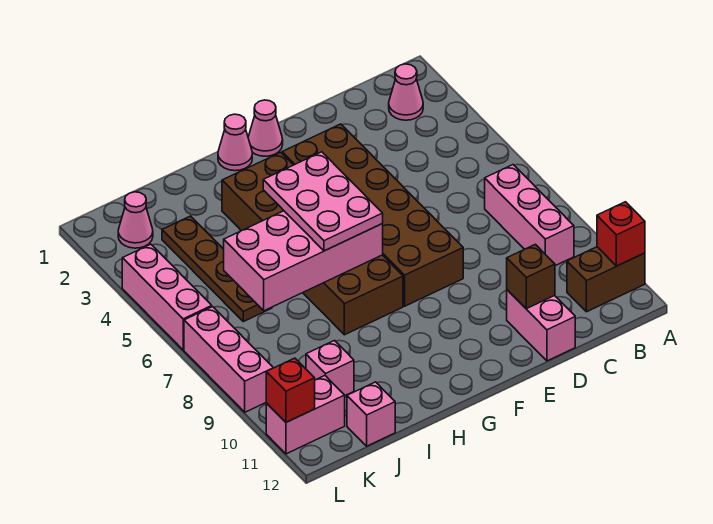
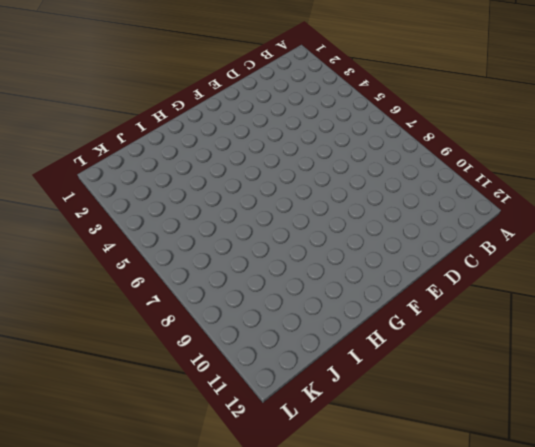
none -> brown 1x2 brick [567,247,645,312]
none -> pink 1x1 cone [389,64,423,120]
none -> pink 1x3 brick [485,165,574,266]

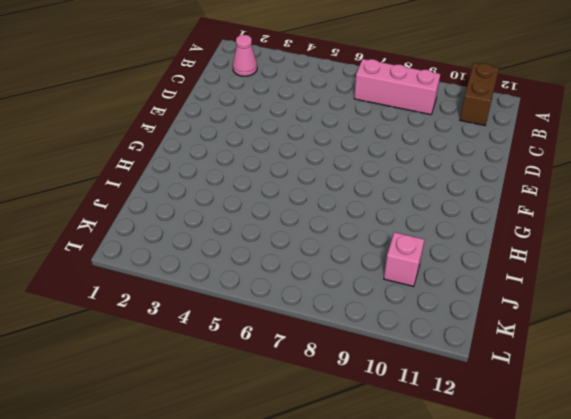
none -> pink 1x2 brick [507,290,575,361]
none -> brown 2x6 brick [282,124,463,306]
none -> pink 1x1 cone [248,100,283,156]

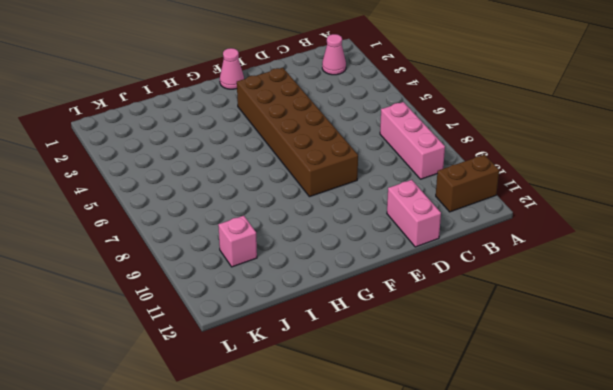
none -> pink 1x1 cone [218,114,252,171]
none -> brown 2x6 brick [222,152,403,335]
none -> brown 1x4 plate [162,216,272,322]

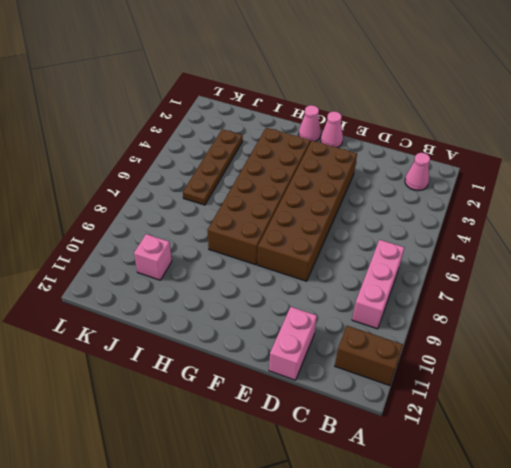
none -> pink 1x1 brick [347,382,395,446]
none -> pink 1x1 cone [118,192,153,248]
none -> pink 1x2 brick [266,376,345,454]

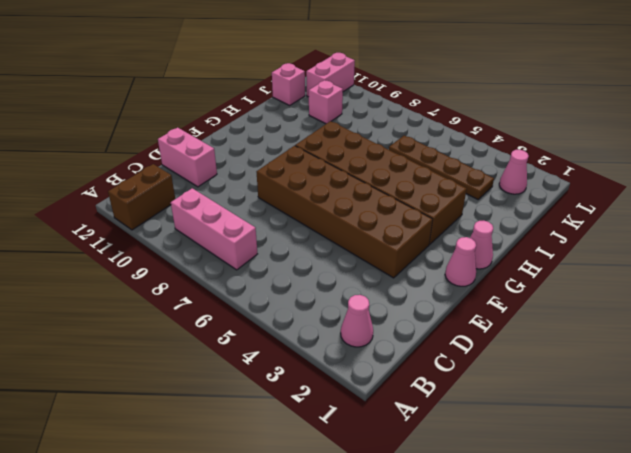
none -> pink 1x3 brick [122,244,212,350]
none -> pink 1x3 brick [184,307,273,412]
none -> red 1x1 brick [597,202,645,266]

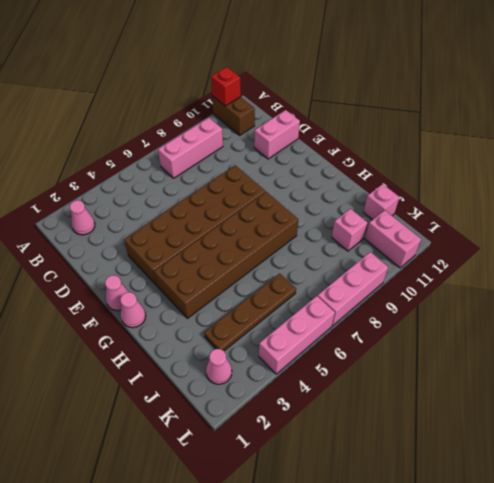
none -> brown 1x1 brick [507,244,555,309]
none -> pink 2x4 brick [224,211,383,311]
none -> red 1x1 brick [266,358,315,422]

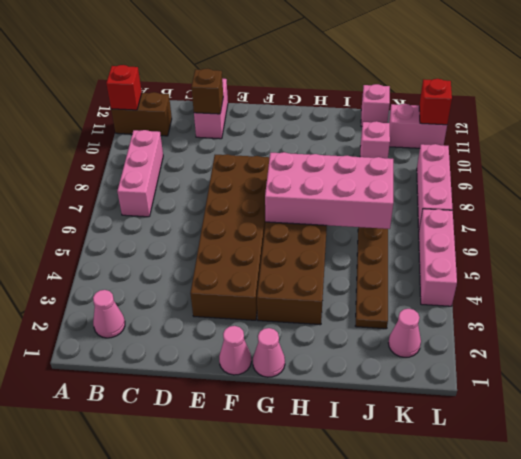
none -> pink 2x3 plate [263,152,383,251]

